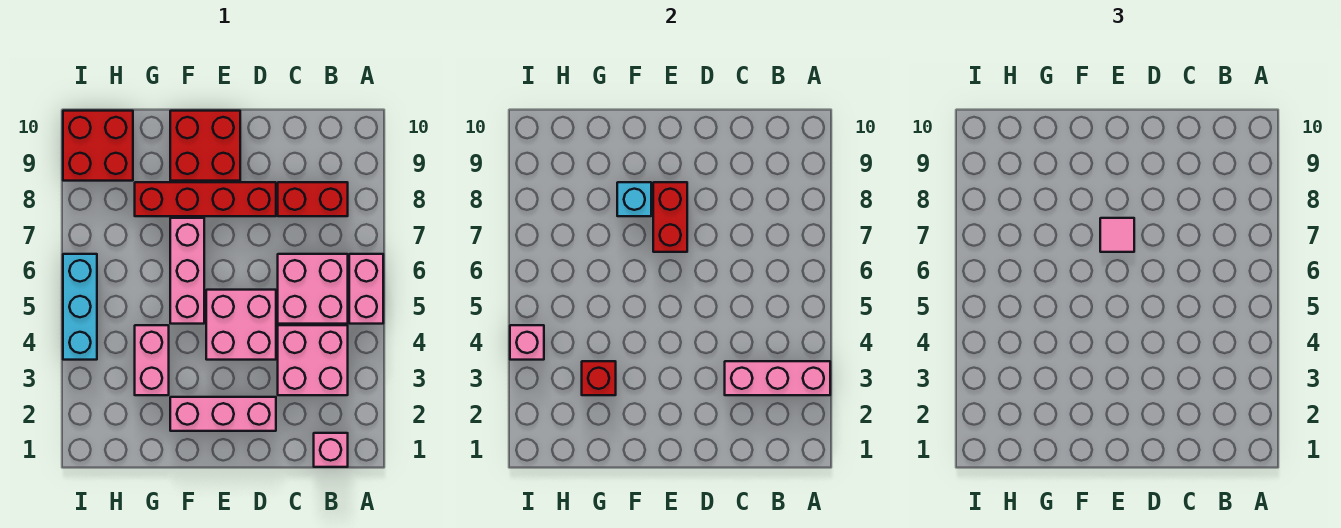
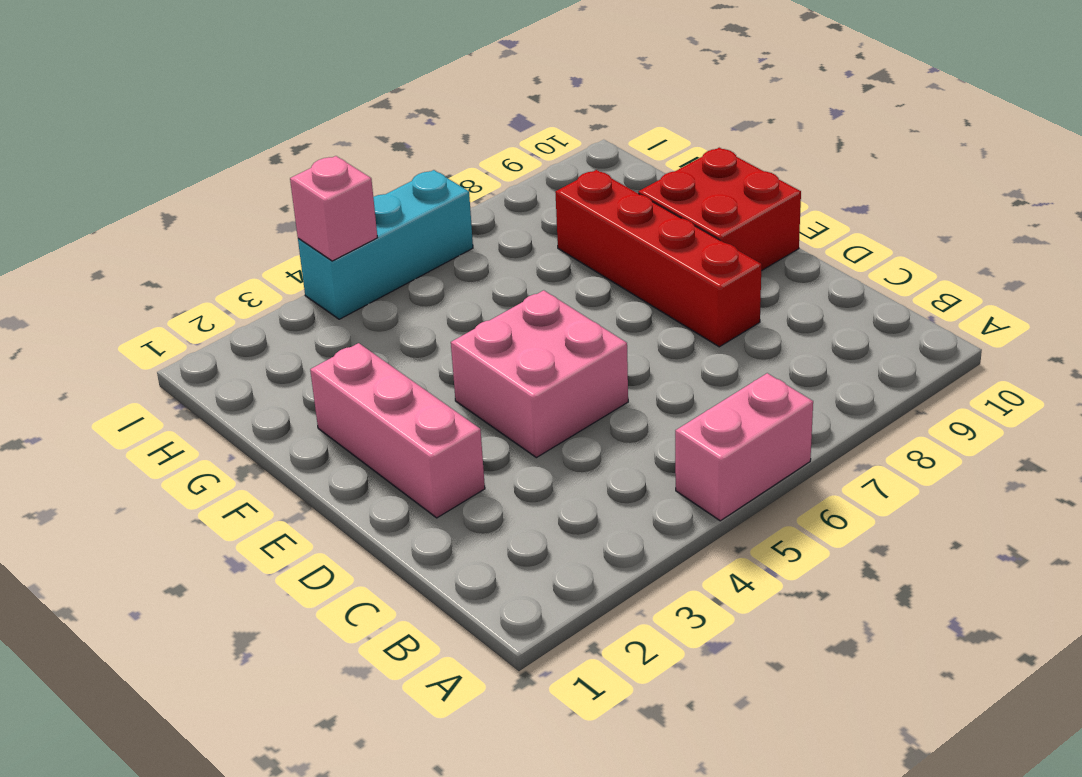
none -> pink 1x1 brick [314,433,348,467]
none -> pink 2x2 brick [278,325,348,395]
none -> pink 2x2 brick [278,254,348,324]

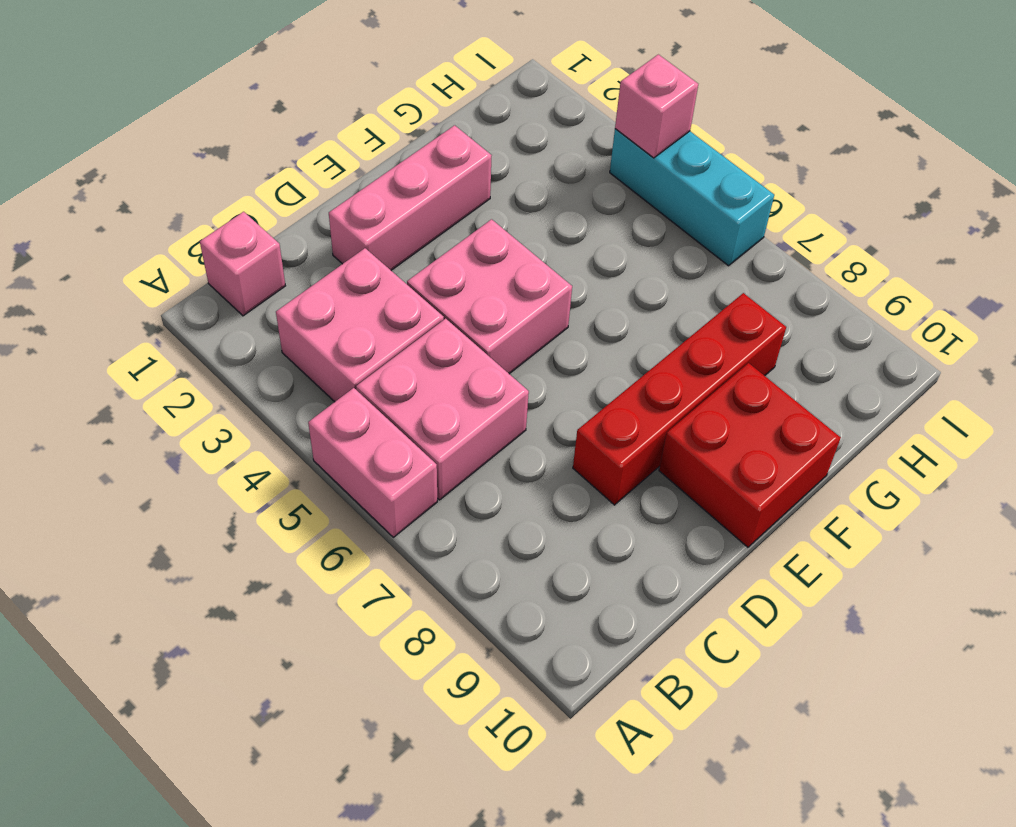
none -> red 1x2 brick [278,182,348,216]
none -> pink 1x3 brick [170,218,204,324]
none -> pink 1x2 brick [135,325,169,395]

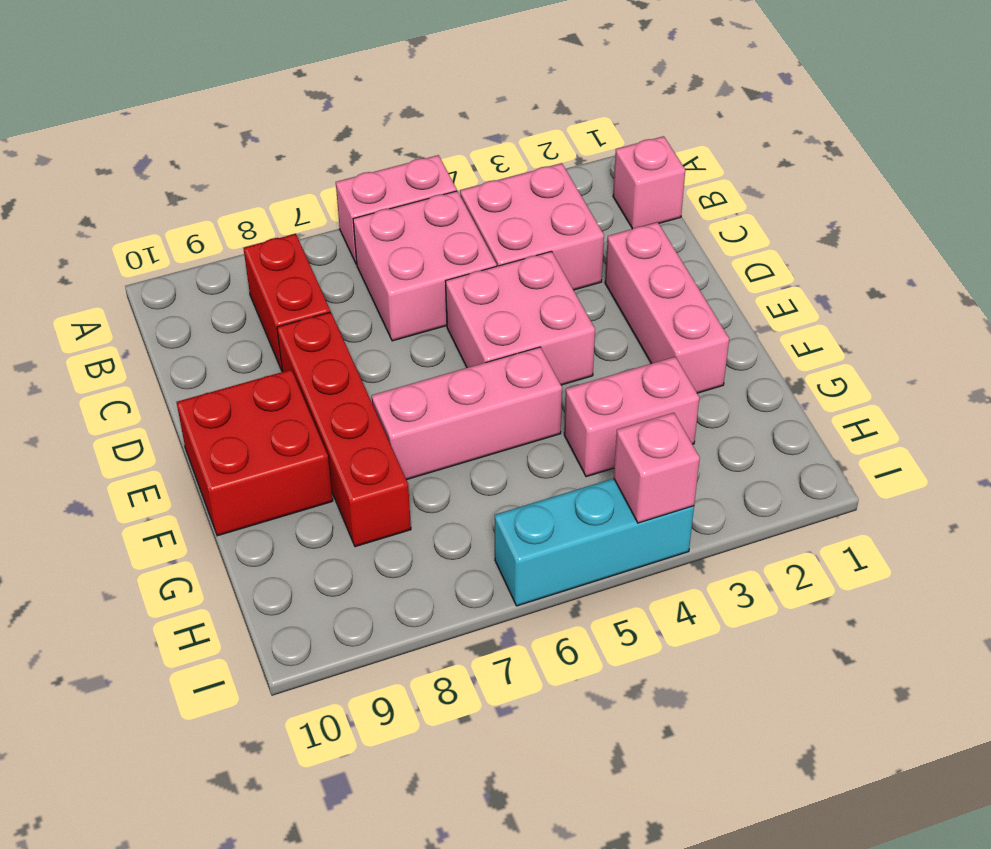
none -> red 2x2 brick [63,111,133,181]
none -> pink 1x3 brick [725,361,830,395]
none -> red 1x2 brick [653,182,687,252]

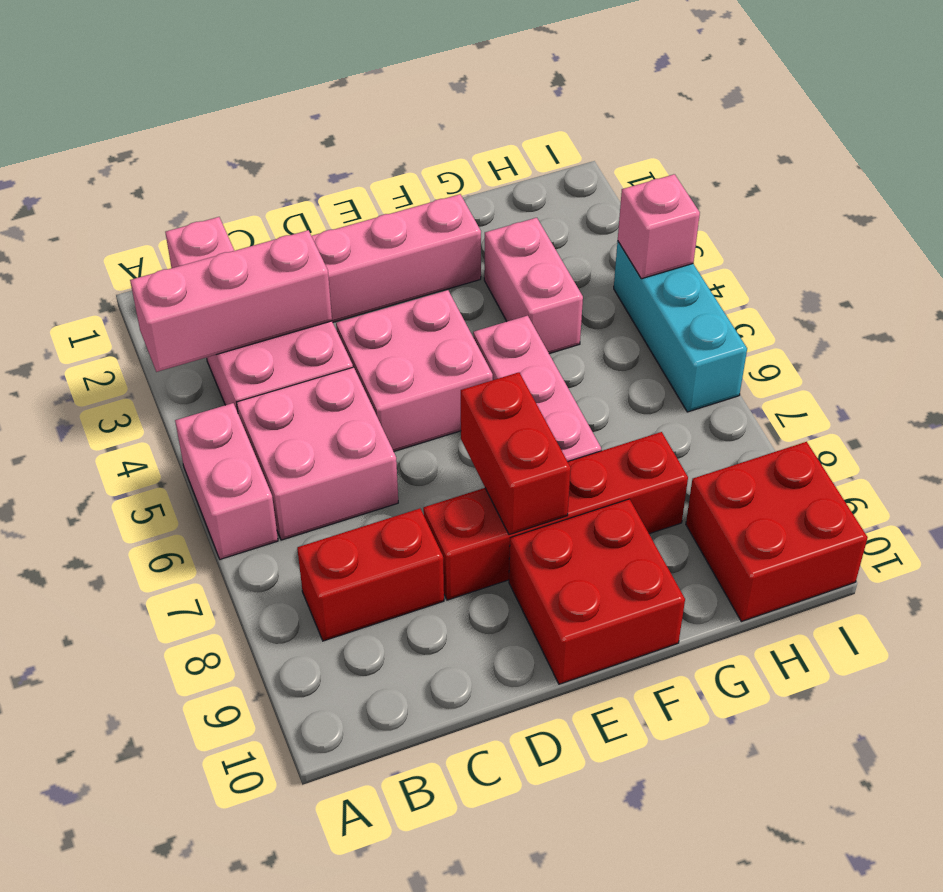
none -> cyan 1x1 brick [617,182,651,216]
none -> red 1x1 brick [582,361,616,395]
none -> pink 1x1 tile [1100,218,1134,252]

